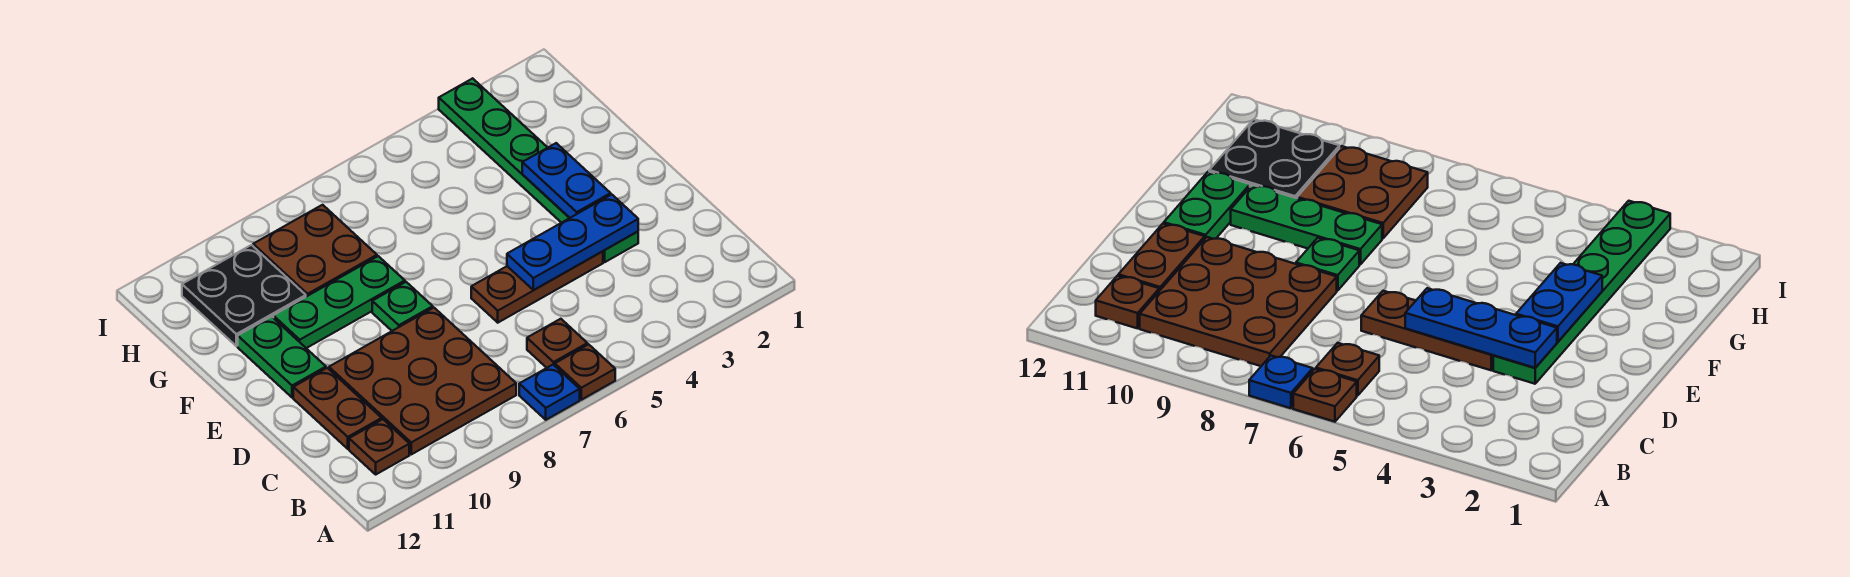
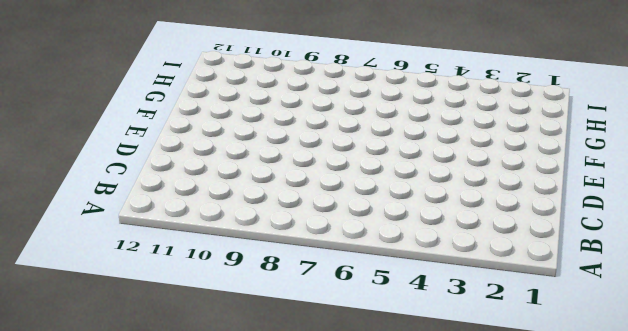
none -> brown 1x1 plate [555,344,615,400]
none -> blue 1x1 plate [519,365,580,420]
none -> brown 1x1 plate [527,319,587,368]

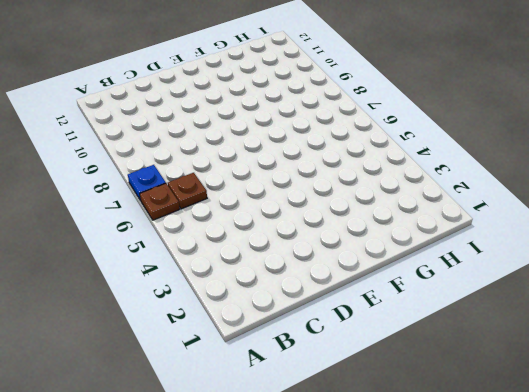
none -> brown 3x3 plate [329,308,516,454]
none -> brown 1x1 plate [349,419,409,474]
none -> brown 1x2 plate [293,368,382,449]

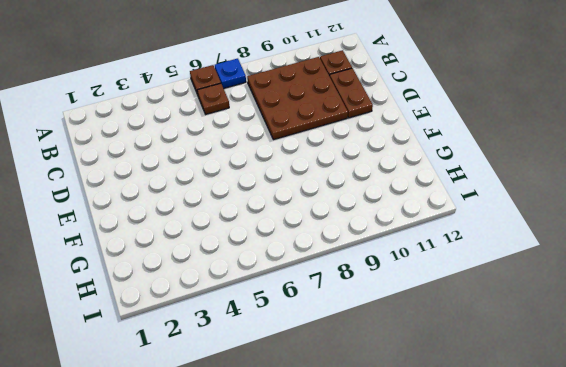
none -> green 1x6 plate [439,78,638,262]
none -> brown 1x3 plate [471,251,603,323]
none -> green 1x1 plate [372,282,433,331]

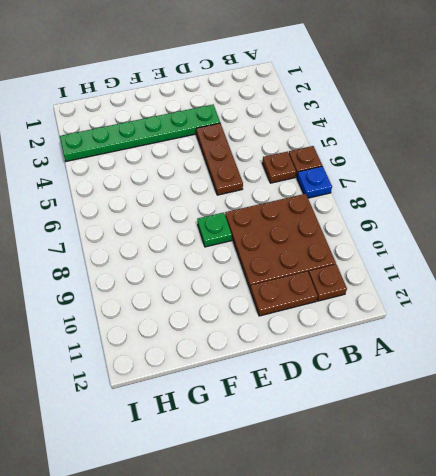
none -> green 1x2 plate [238,317,326,398]
none -> green 1x3 plate [273,256,405,348]
none -> brown 2x2 plate [253,205,377,297]

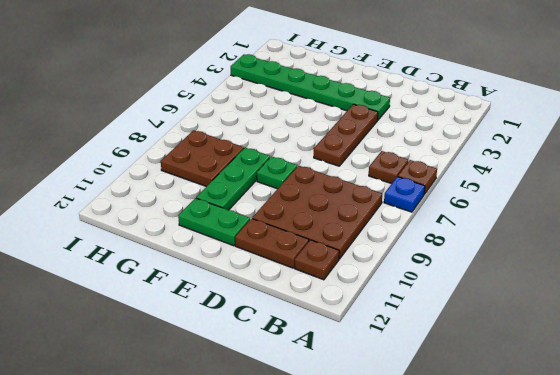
none -> black 2x2 plate [182,245,306,346]
none -> blue 1x3 plate [507,195,638,290]
none -> blue 1x2 plate [522,143,611,218]

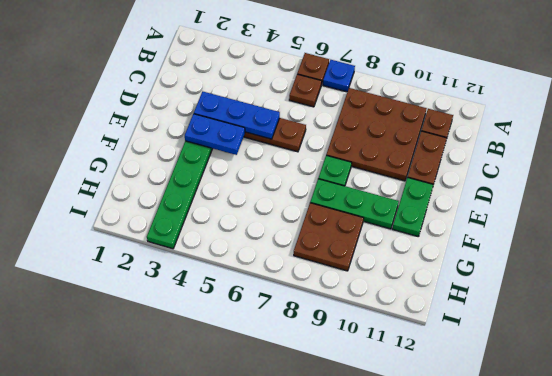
blue 1x2 plate [185,114,245,155] -> blue 1x2 plate turned to [522,143,611,218]
none -> black 2x2 plate [182,245,306,346]

